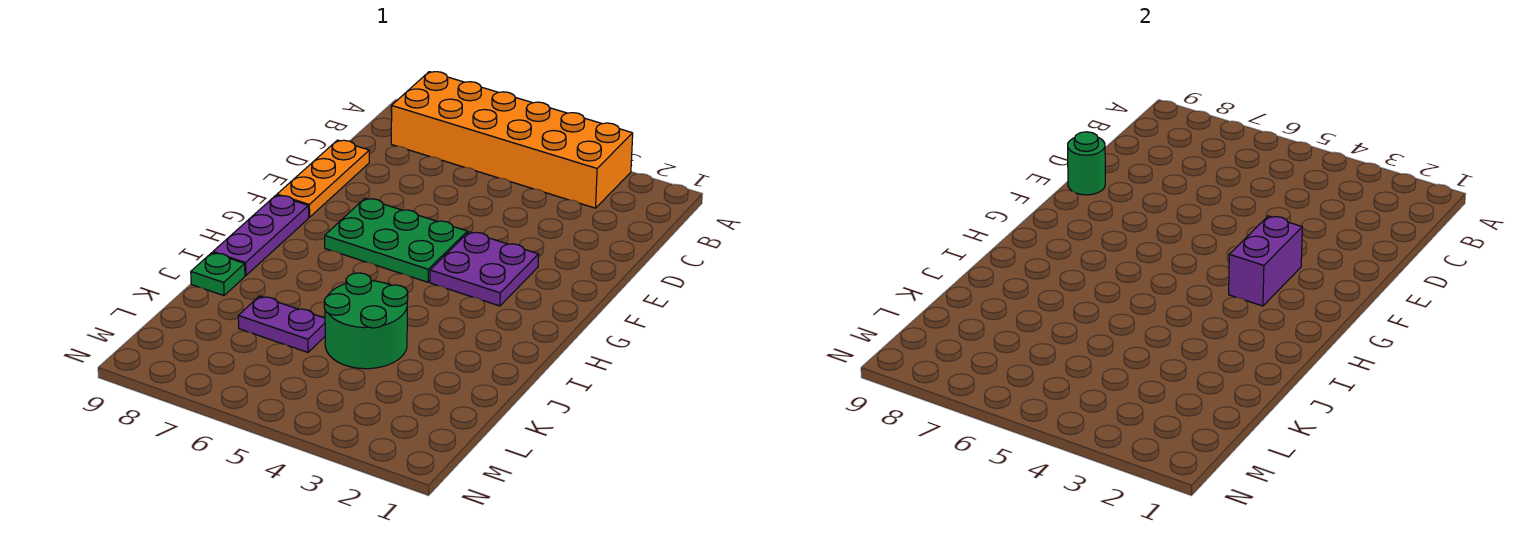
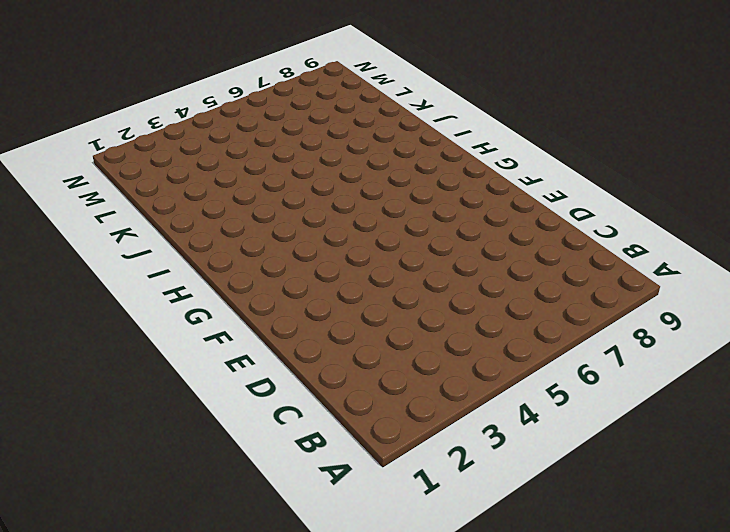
none -> orange 2x6 brick [391,72,633,208]
none -> orange 1x3 plate [277,140,369,217]

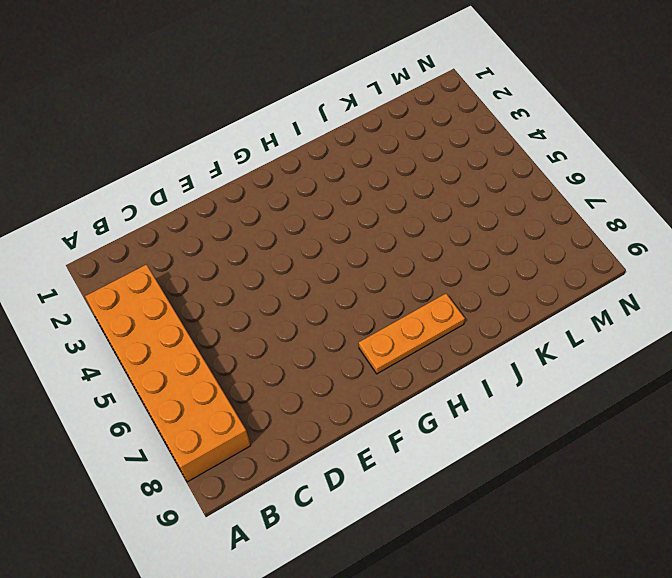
orange 1x3 plate [359,294,465,374] -> orange 1x3 plate moved to [277,140,369,217]
none -> purple 2x2 plate [430,232,539,306]
none -> green 2x3 plate [325,198,467,282]

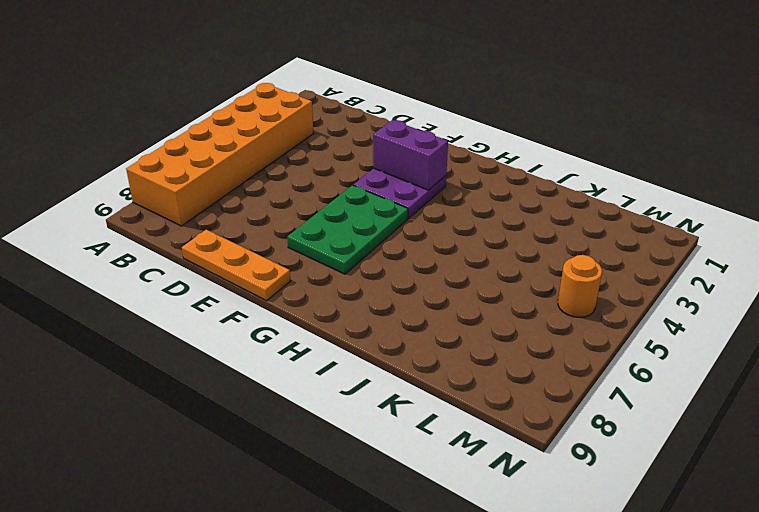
orange 1x1 round brick [558,255,602,317] -> none
none -> purple 1x3 plate [213,195,309,276]
none -> green 2x2 round brick [324,273,408,369]

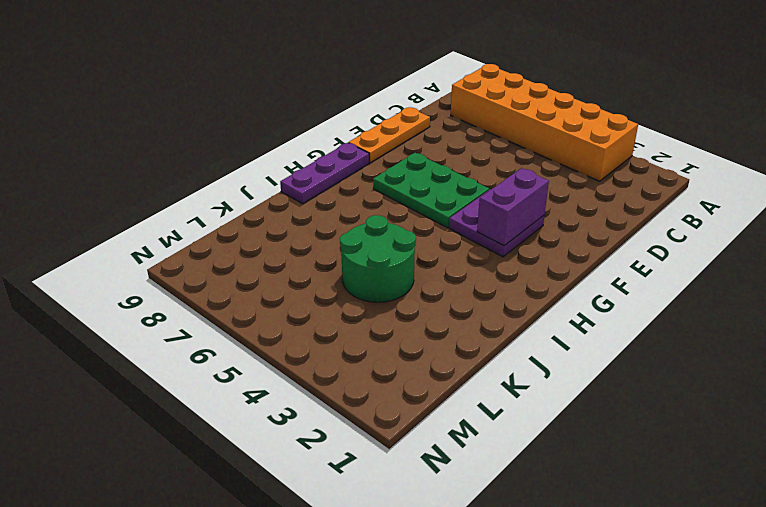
none -> green 1x1 plate [191,253,245,296]
none -> purple 1x2 plate [238,296,325,352]

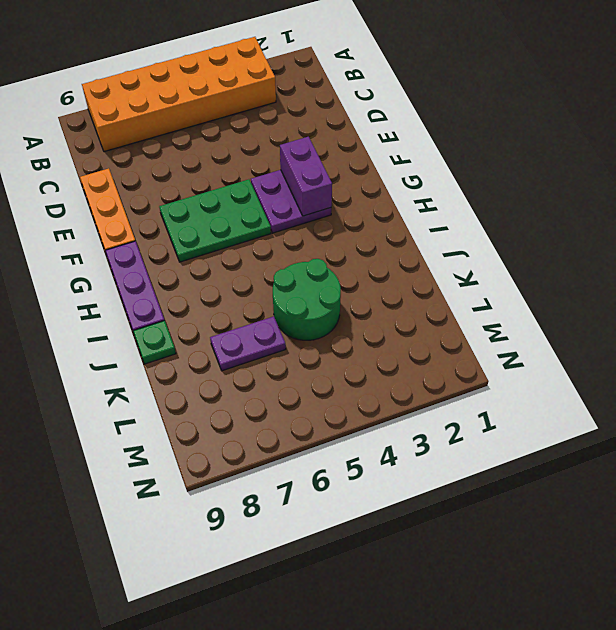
none -> green 1x1 round brick [1068,132,1105,195]

